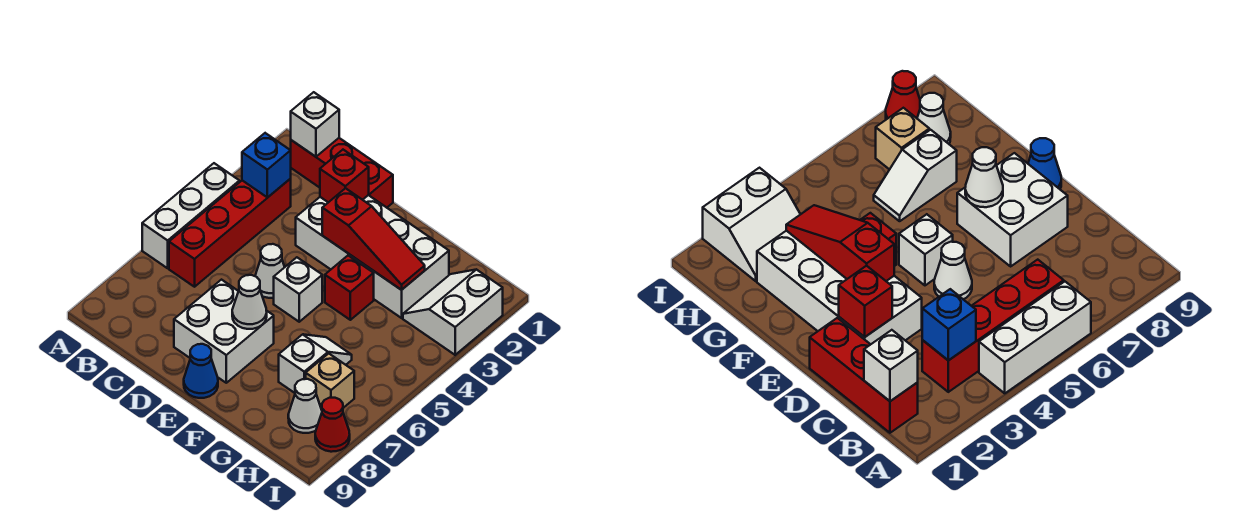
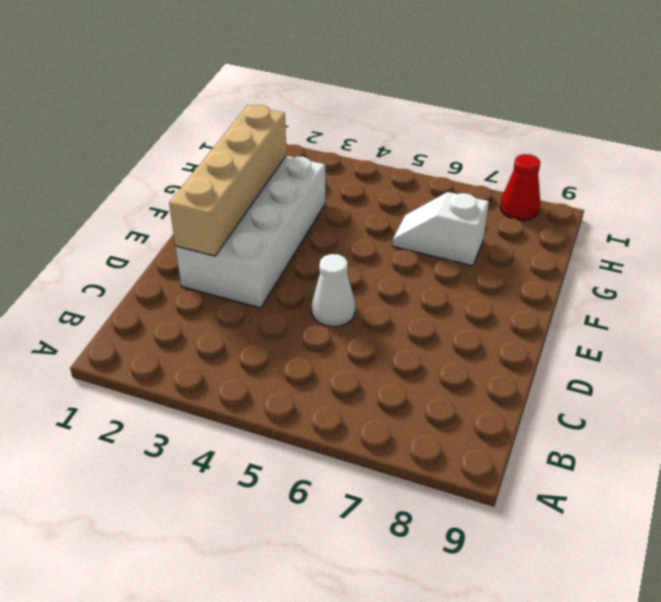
tan 1x4 brick [169,105,287,256] -> red 1x1 brick [320,150,369,202]
none -> white 1x3 brick [142,163,239,268]
none -> red 1x3 brick [291,138,393,208]
none -> red 1x4 brick [169,179,291,287]

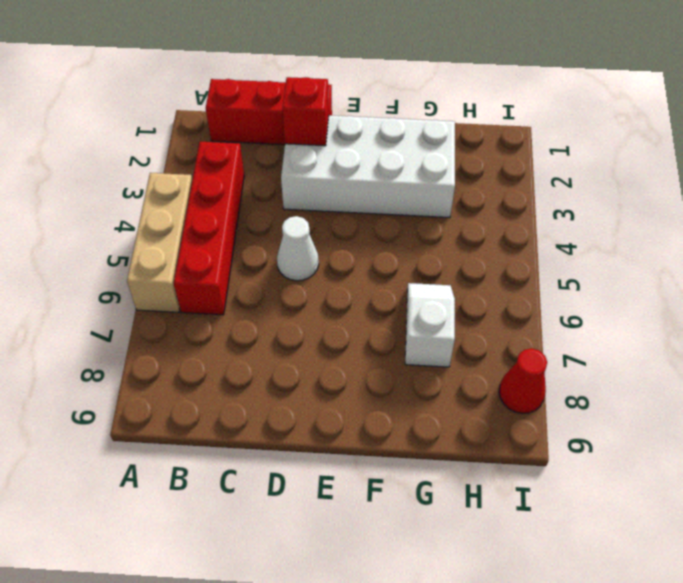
tan 1x3 brick [127,173,192,312] -> white 1x3 brick [142,163,239,268]
none -> white 2x2 brick [174,280,274,383]
none -> white 1x1 brick [274,257,322,322]
none -> blue 1x1 cone [184,344,218,398]

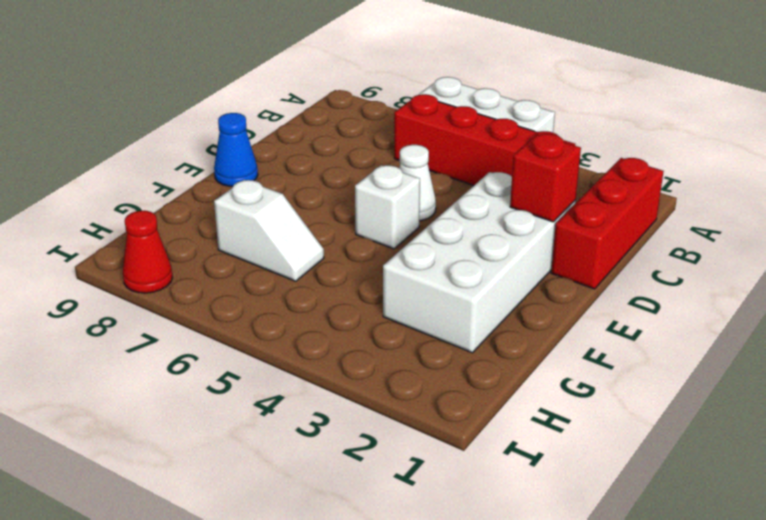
none -> white 2x2 brick [174,280,274,383]
none -> red 1x1 brick [325,256,374,320]
none -> white 2x2 slope [403,269,503,355]

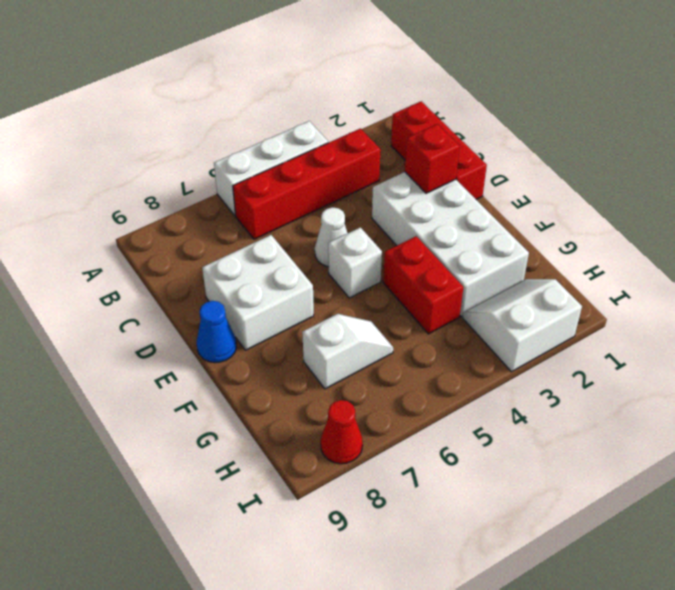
red 1x2 brick [383,236,463,334] -> red 1x1 brick [325,256,374,320]
none -> tan 1x1 brick [306,353,354,410]
none -> white 1x1 cone [288,379,322,433]
none -> white 1x1 brick [291,92,339,157]

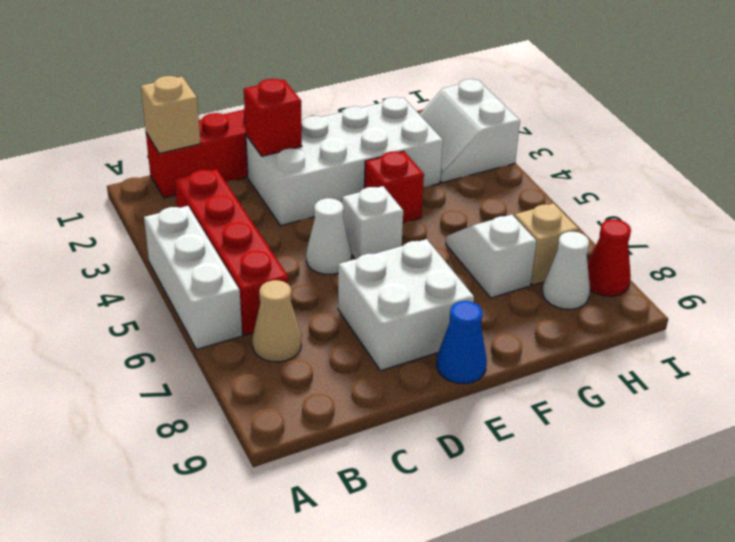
tan 1x1 brick [141,76,201,154] -> white 1x1 brick [291,92,339,157]
tan 1x1 cone [252,280,301,362] -> none
none -> blue 1x1 brick [242,133,291,198]
none -> red 1x3 slope [322,188,425,290]
none -> white 1x1 cone [232,275,267,329]

